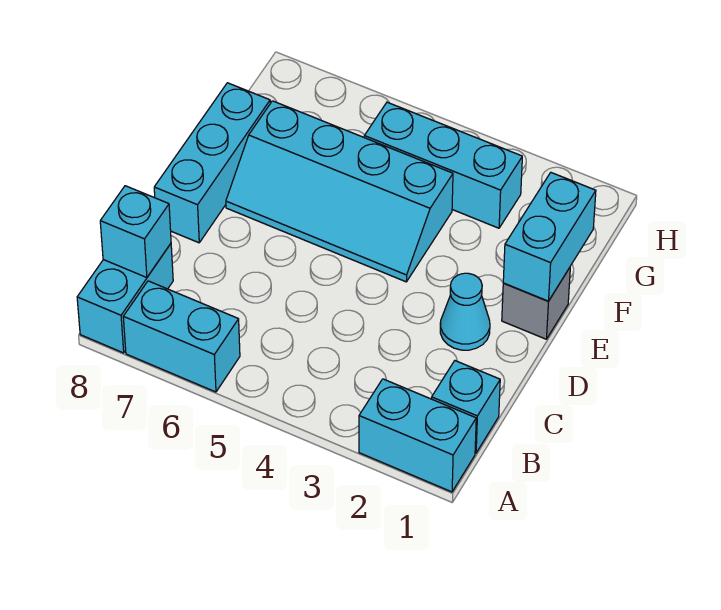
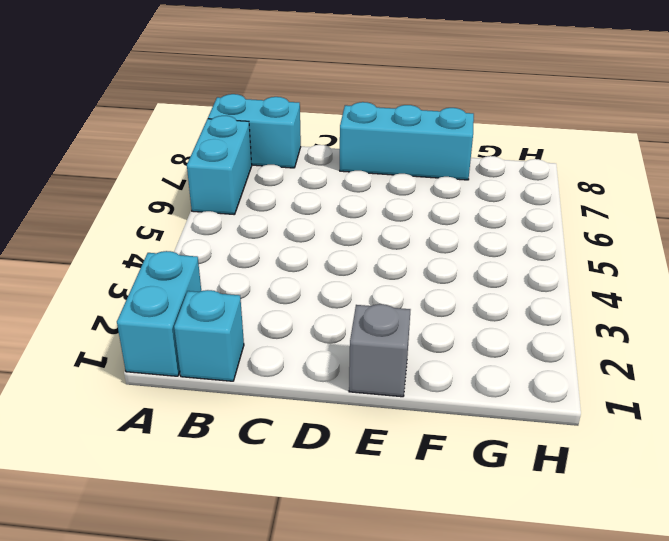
none -> cyan 1x1 cone [440,273,490,350]
none -> cyan 2x4 slope [226,101,453,282]

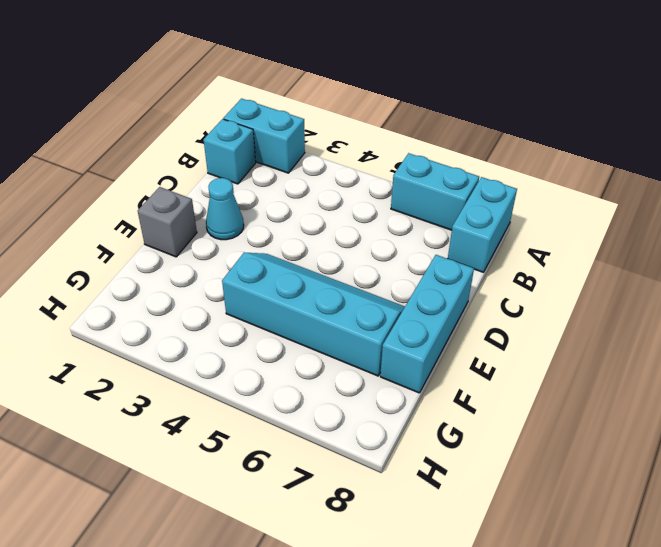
none -> cyan 1x3 brick [364,102,522,228]
none -> cyan 1x1 brick [100,186,171,278]

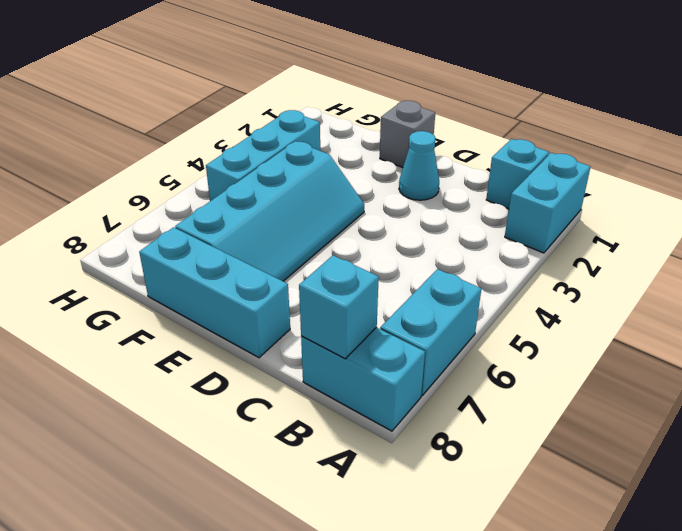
none -> cyan 1x2 brick [503,173,596,301]

